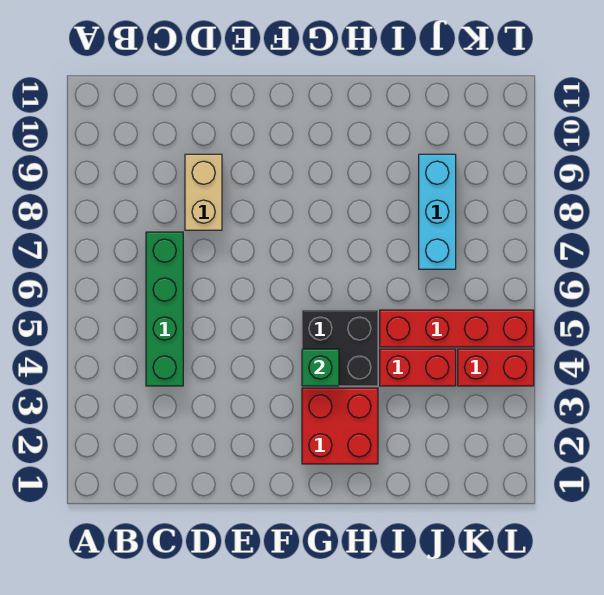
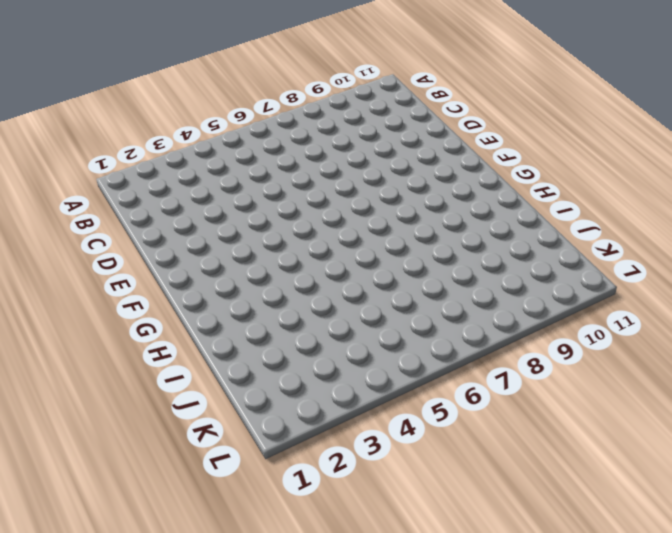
none -> green 1x4 brick [146,232,183,386]
none -> tan 1x2 brick [185,154,222,230]

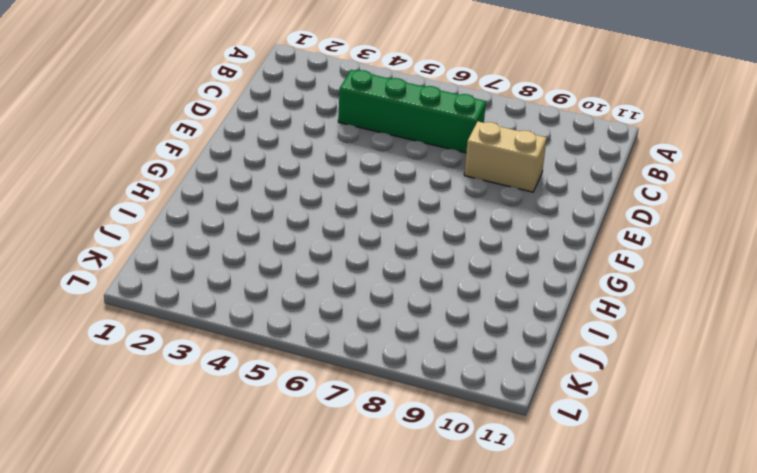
none -> red 2x2 brick [302,388,378,464]
none -> black 2x2 brick [302,310,378,386]

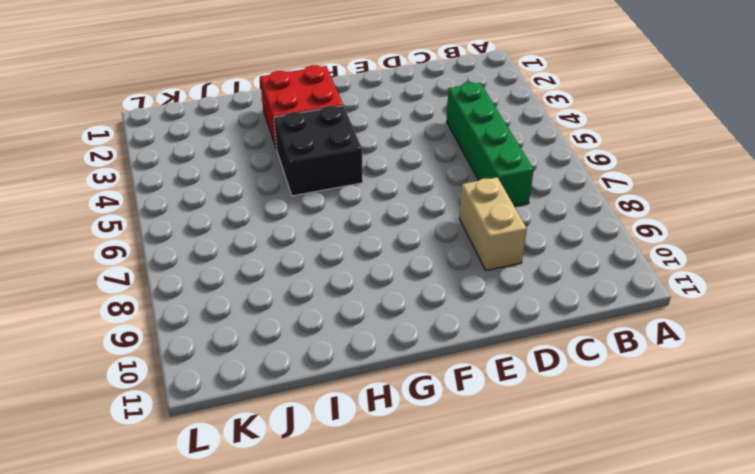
none -> red 1x2 brick [380,349,456,386]
none -> red 1x4 brick [380,310,534,347]

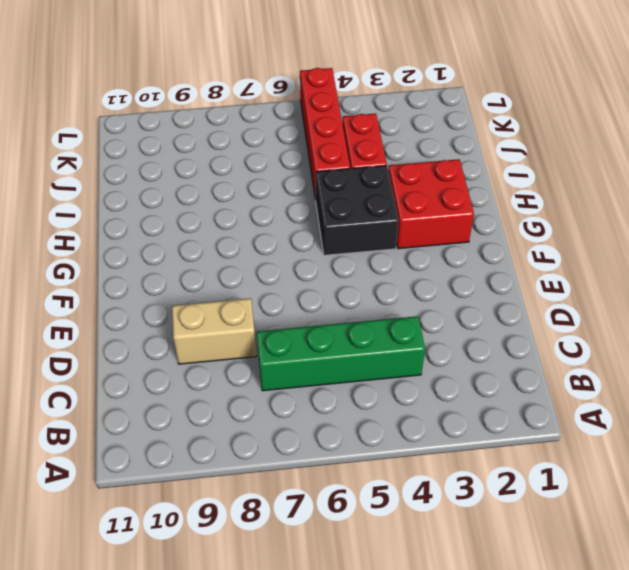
none -> cyan 1x3 brick [419,154,456,269]
none -> red 1x2 brick [458,349,534,386]

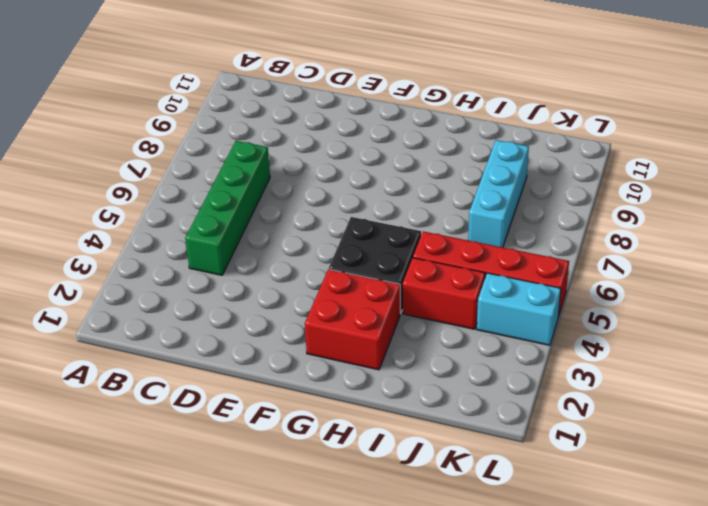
cyan 1x2 brick [477,273,561,345] -> red 1x2 brick [458,349,534,386]
none -> tan 1x2 brick [185,154,222,230]
none -> green 1x1 brick [302,349,339,386]

